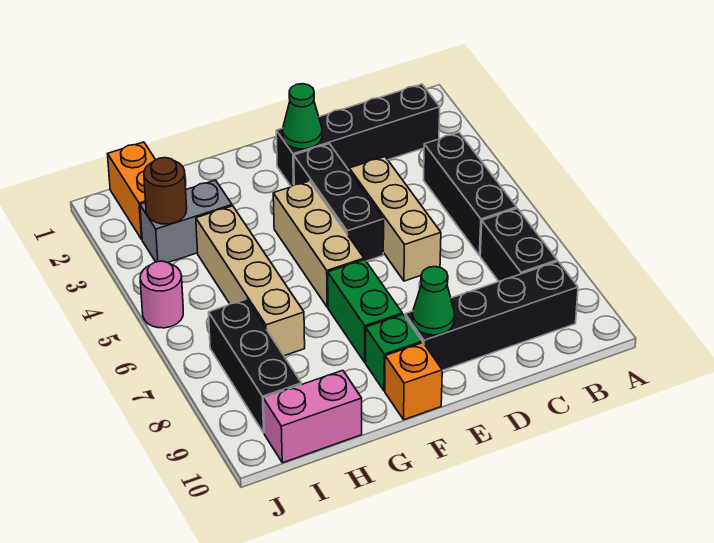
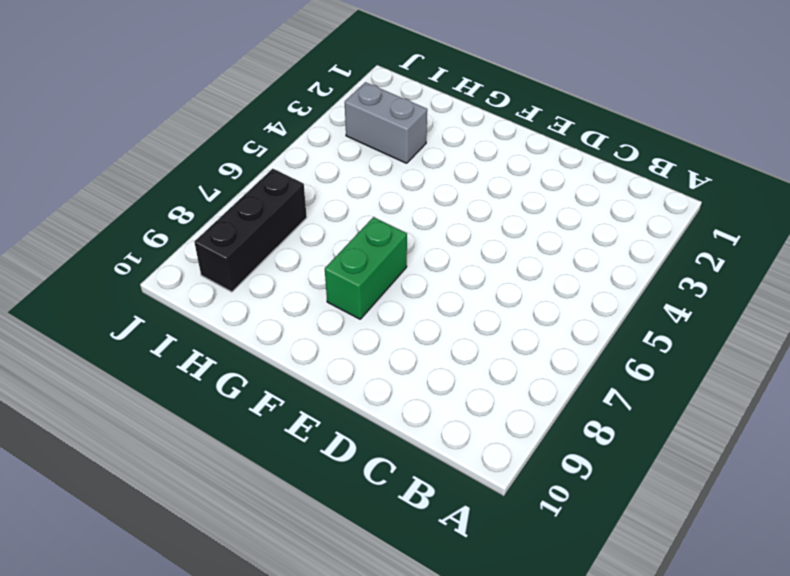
none -> black 1x4 brick [276,84,440,186]
none -> black 1x3 brick [424,133,517,256]
none -> black 1x2 brick [480,208,557,281]

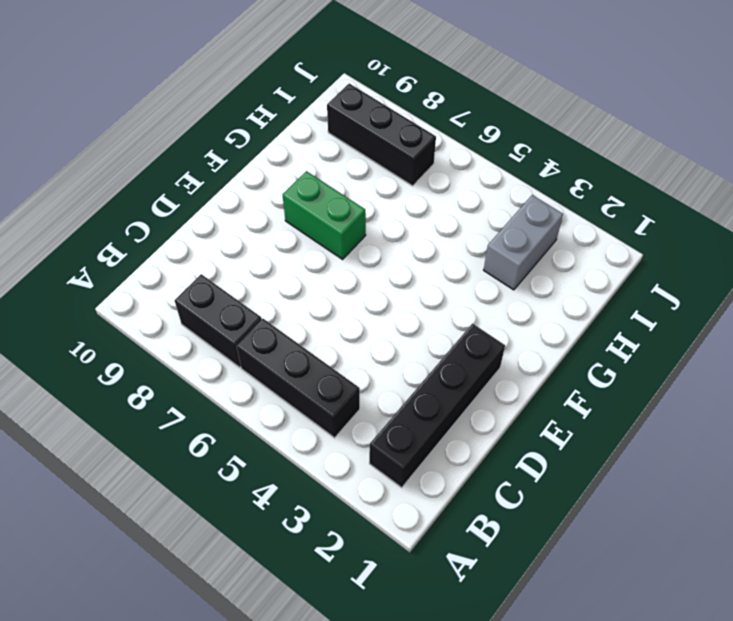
none -> black 1x4 brick [405,261,578,370]
none -> tan 1x3 brick [349,157,441,281]
none -> black 1x3 brick [294,144,384,261]

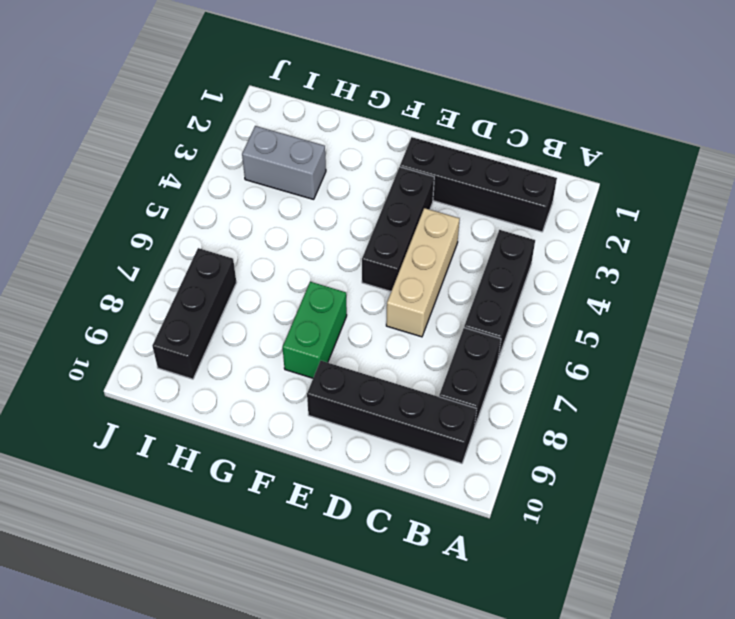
none -> tan 1x3 brick [273,181,364,307]
none -> green 1x1 brick [366,314,422,391]
none -> orange 1x1 brick [385,343,442,420]

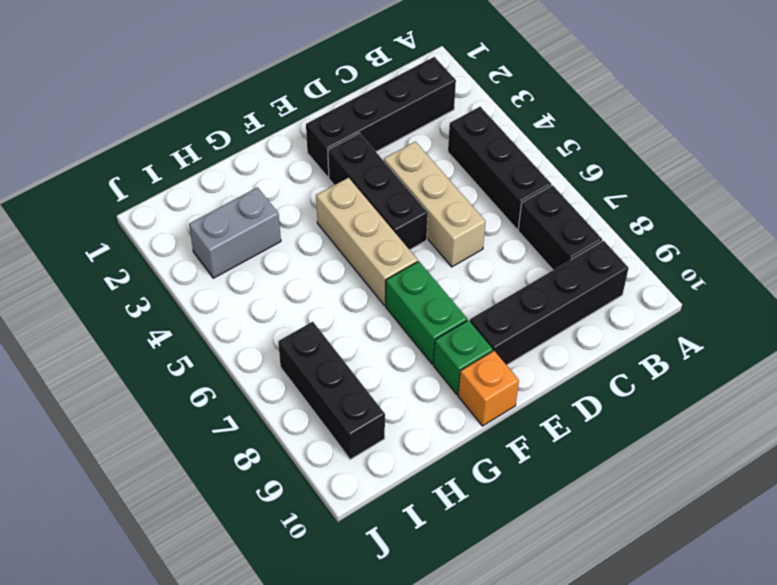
none -> tan 1x4 brick [196,206,305,356]
none -> pink 1x2 brick [263,370,362,463]
none -> orange 1x2 brick [108,142,155,239]

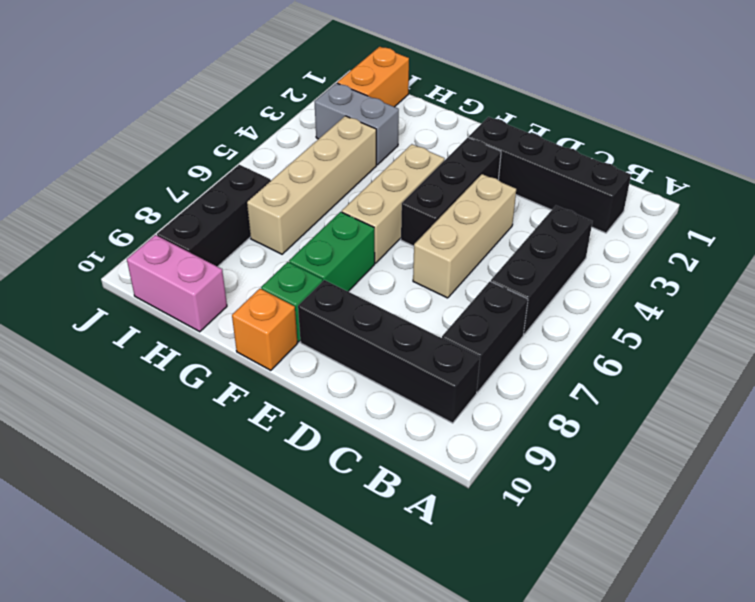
none -> pink 1x1 round brick [140,261,183,328]
none -> green 1x1 cone [283,84,322,149]
none -> green 1x1 cone [413,267,454,335]

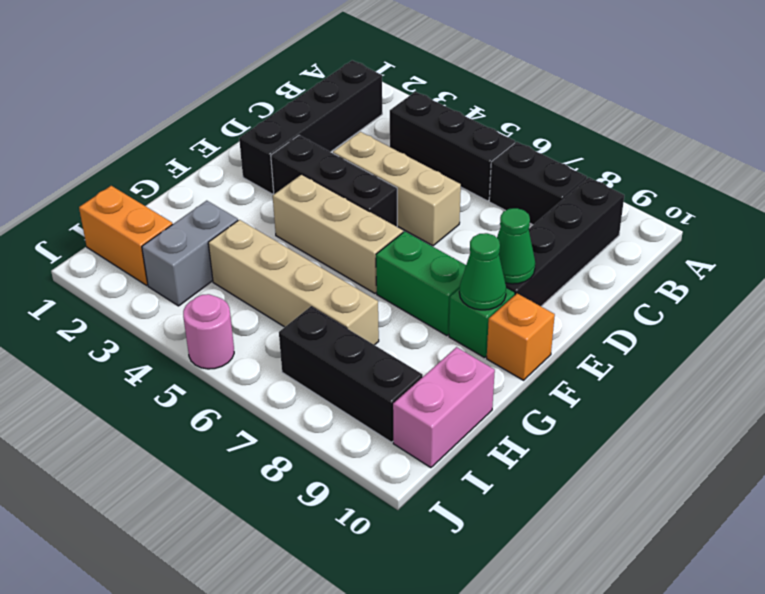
green 1x1 cone [459,233,506,310] -> green 1x1 cone moved to [283,84,322,149]
none -> brown 1x1 round brick [144,158,187,224]

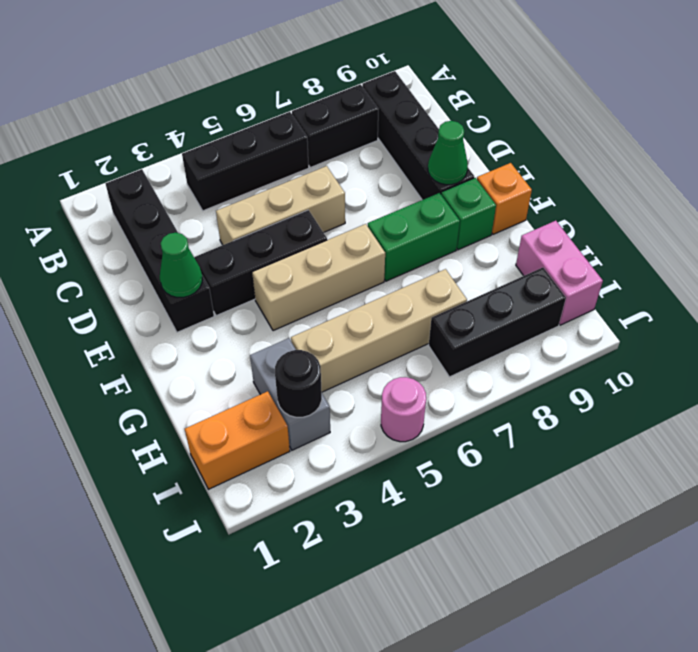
black 1x1 round brick [275,350,322,417] -> brown 1x1 round brick [144,158,187,224]

